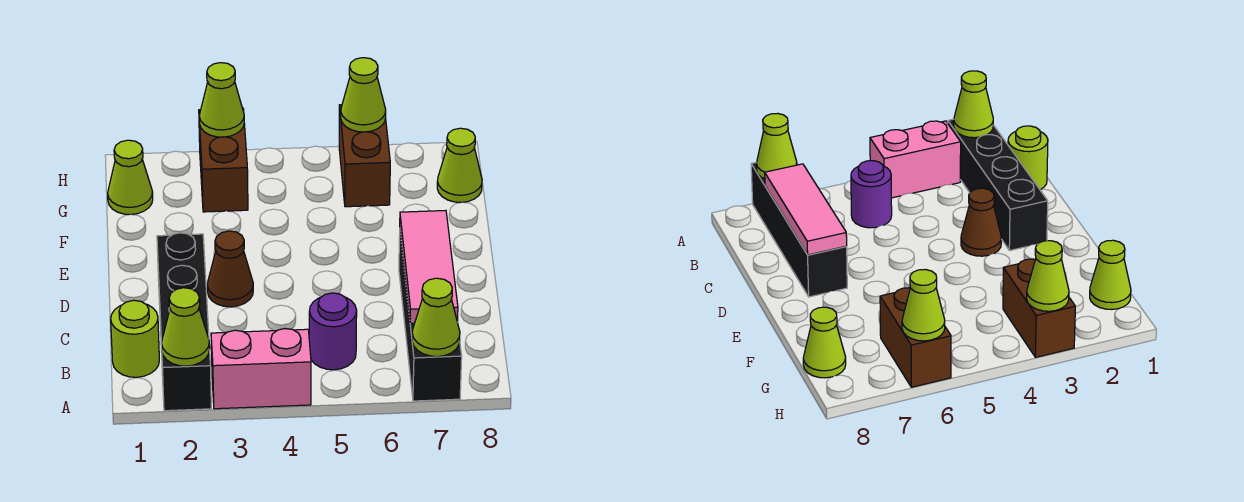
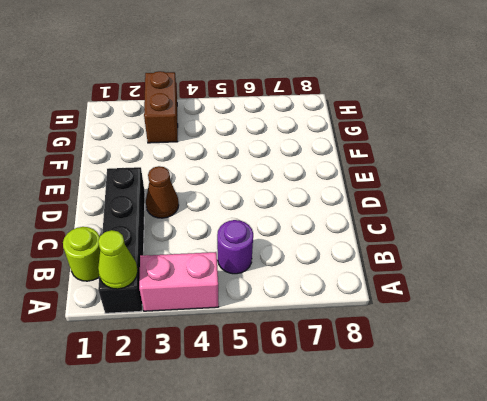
none -> black 1x4 brick [399,234,462,401]
none -> lime 1x1 cone [108,140,153,215]
none -> brown 1x2 brick [339,105,390,207]

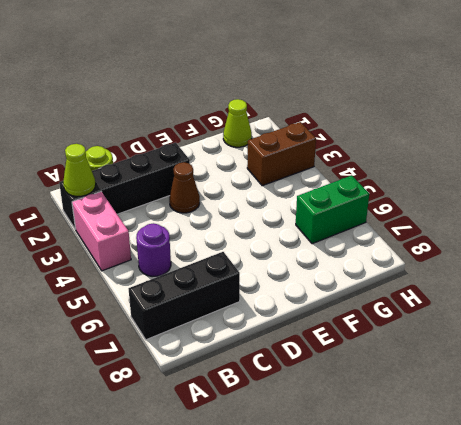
black 1x3 brick [129,252,240,340] -> black 1x4 brick [399,234,462,401]
green 1x2 brick [296,175,369,244] -> brown 1x2 brick [339,105,390,207]
none -> lime 1x1 cone [437,128,482,202]
none -> lime 1x1 cone [412,278,460,357]
none -> pink 1x3 tile [400,210,458,323]

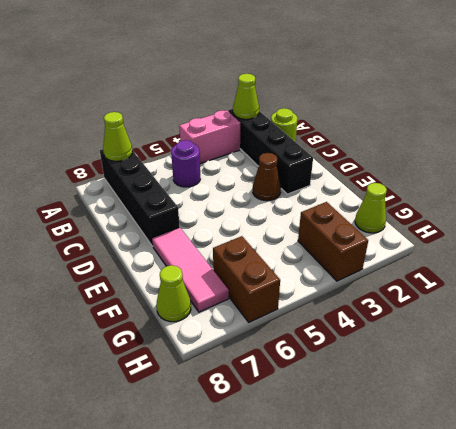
pink 1x3 tile [152,228,229,312] -> pink 1x3 tile moved to [400,210,458,323]
none -> lime 1x1 cone [199,63,244,137]
none -> lime 1x1 cone [341,58,386,132]

